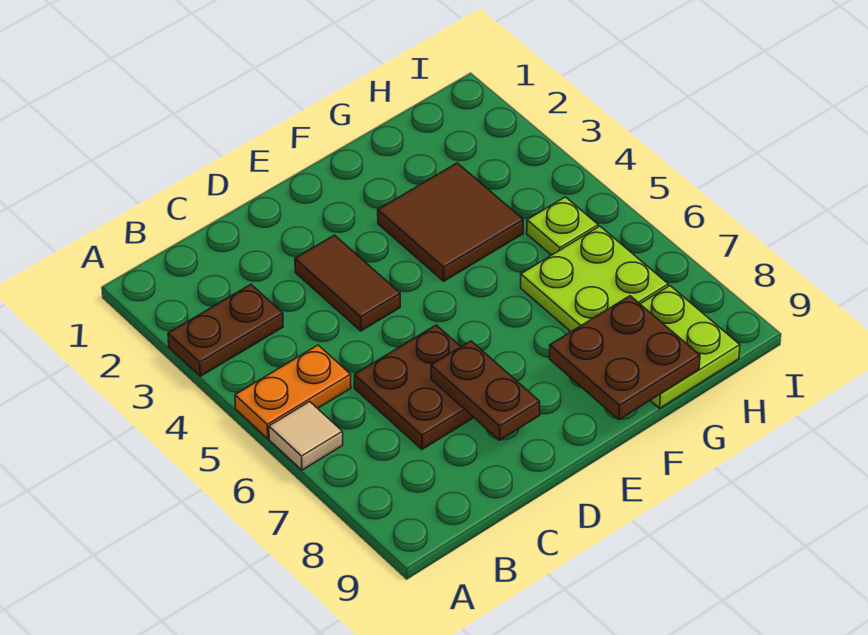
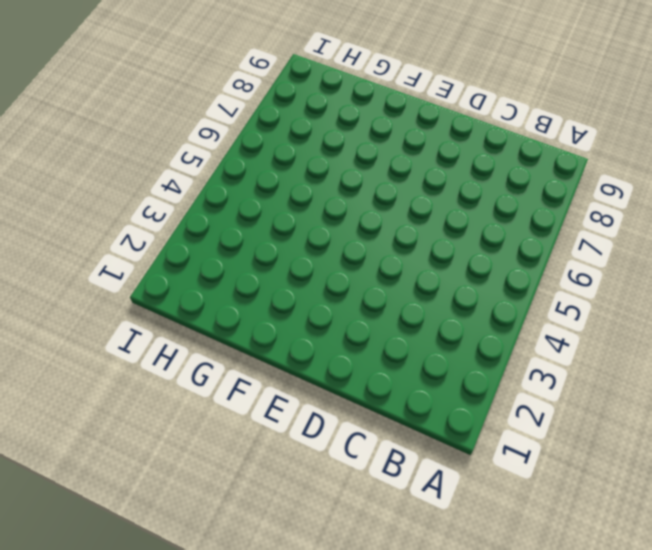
none -> brown 1x2 plate [168,285,283,376]
none -> orange 1x2 plate [235,345,351,438]

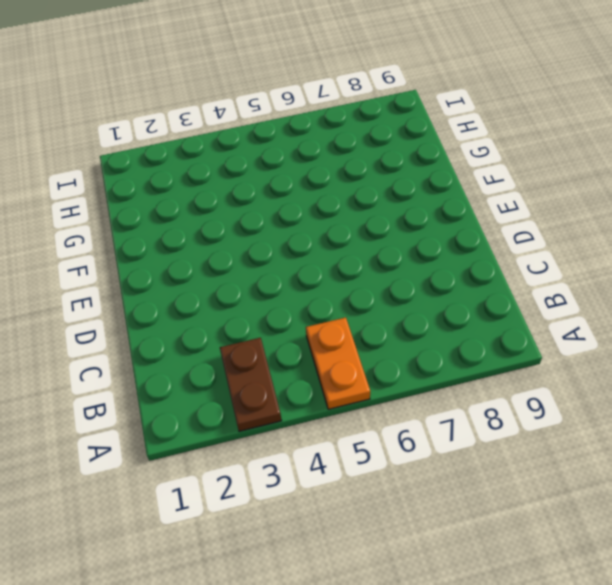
none -> tan 1x1 tile [269,402,343,470]
none -> brown 2x2 plate [354,325,474,449]

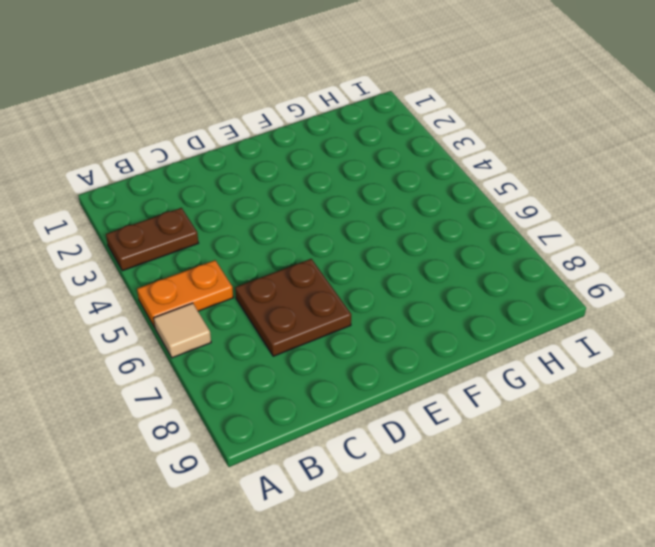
none -> brown 1x2 tile [295,235,400,331]
none -> brown 2x2 tile [378,163,523,281]

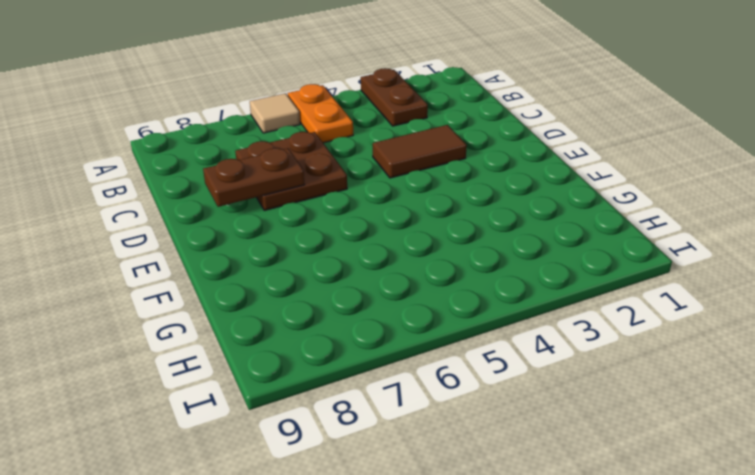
none -> brown 2x2 tile [378,163,523,281]
none -> lime 2x2 plate [521,226,668,331]

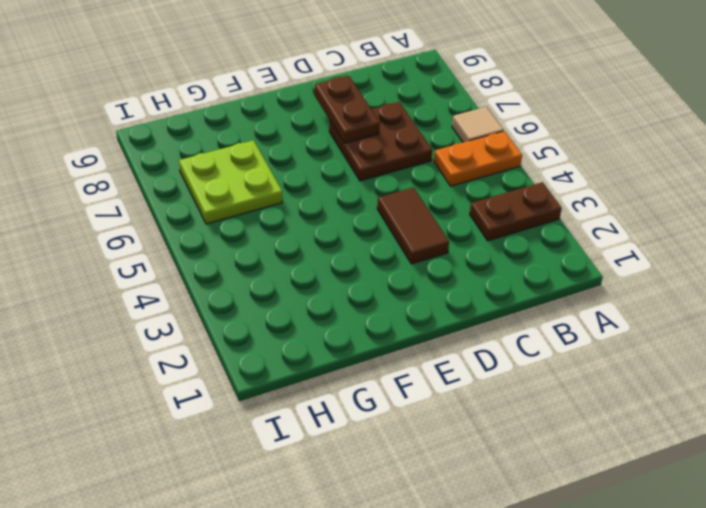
none -> brown 2x2 tile [378,163,523,281]
none -> lime 2x2 plate [641,286,740,408]

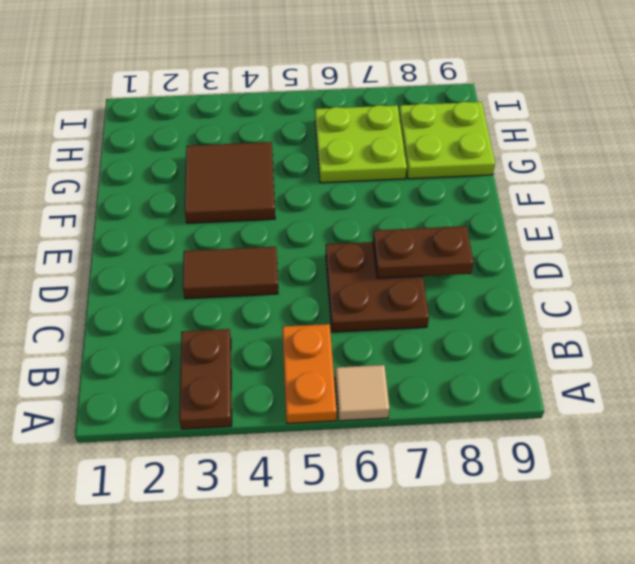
none -> lime 1x1 plate [527,197,598,255]
none -> brown 2x2 plate [549,296,700,420]

